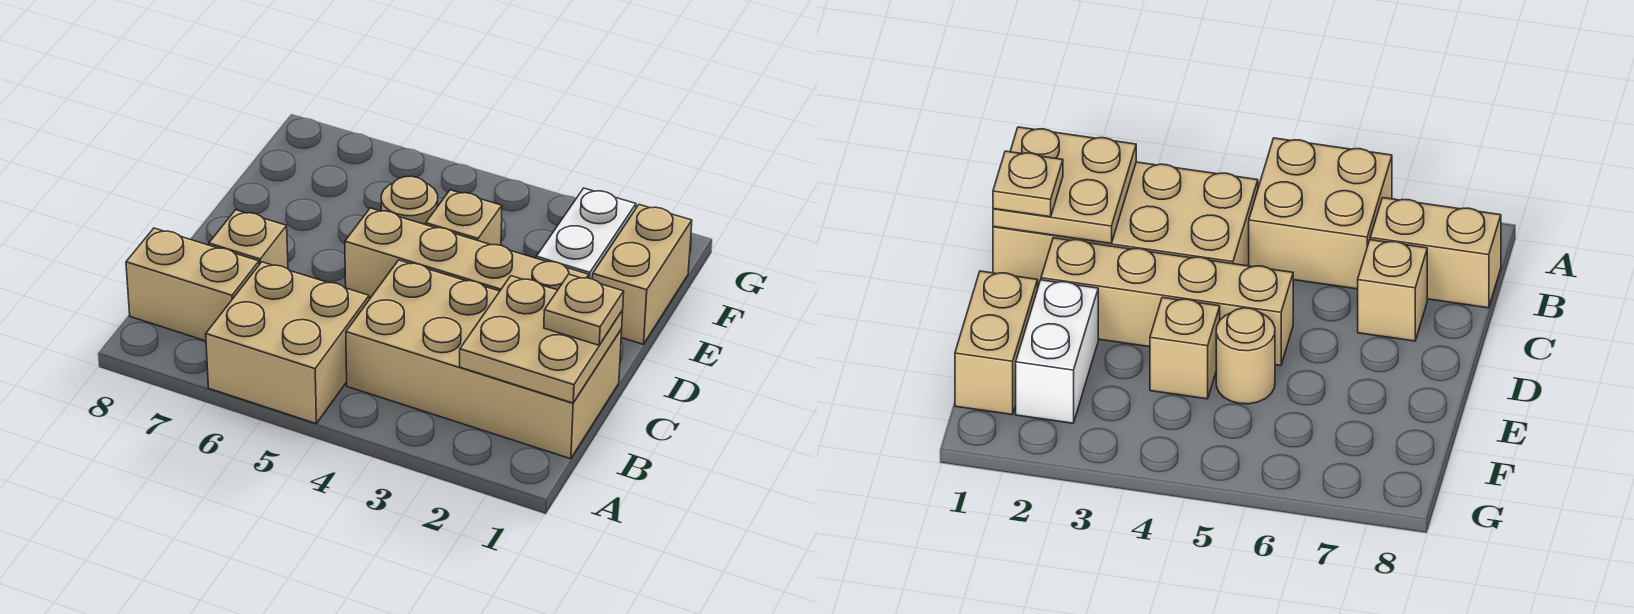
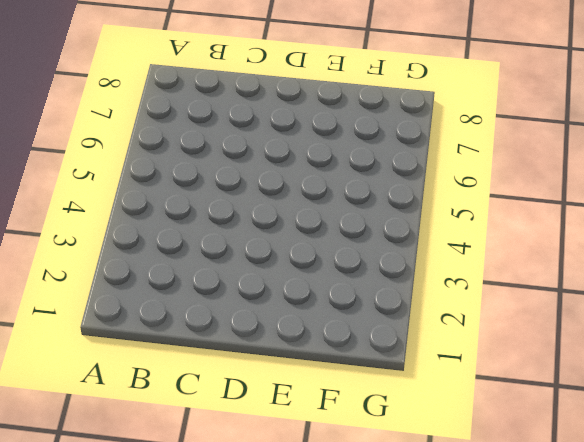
none -> tan 2x2 brick [206,262,369,423]
none -> tan 2x4 brick [346,260,622,459]

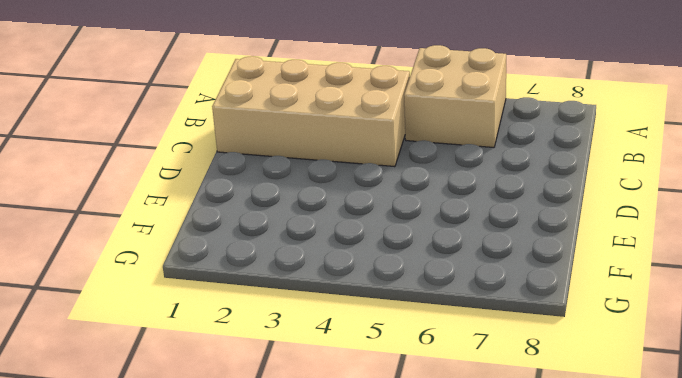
none -> tan 1x2 brick [126,228,259,341]
none -> tan 1x1 brick [209,210,288,269]

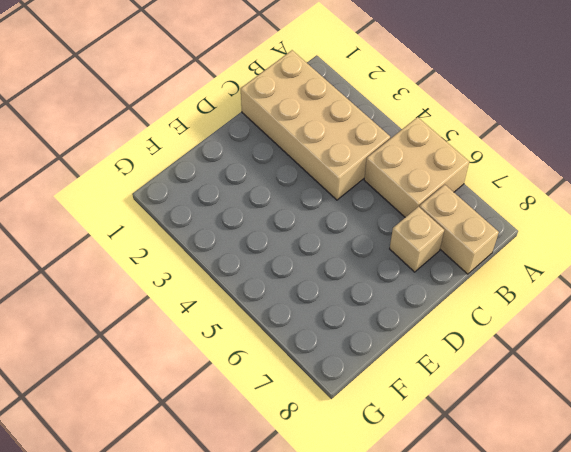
none -> tan 1x4 brick [345,208,589,299]
none -> tan 1x2 brick [592,205,692,344]

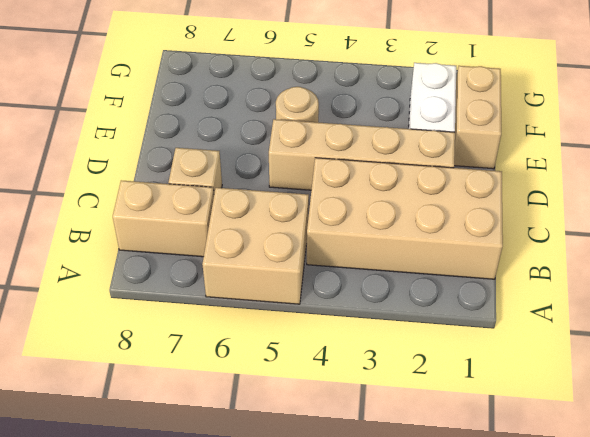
none -> tan 1x1 brick [426,190,502,245]
none -> tan 2x2 plate [460,276,623,403]

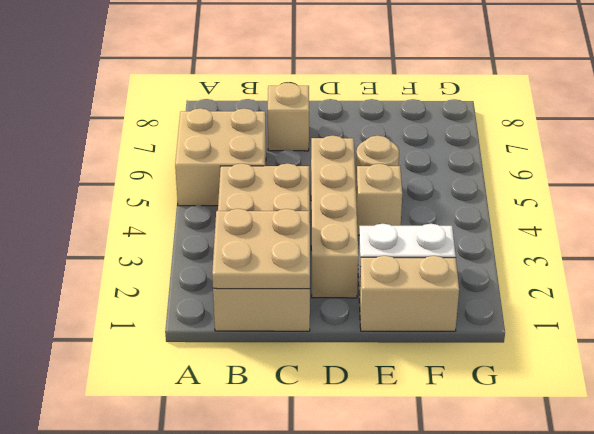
none -> tan 1x2 brick [126,228,259,341]
none -> tan 1x1 plate [544,274,624,345]

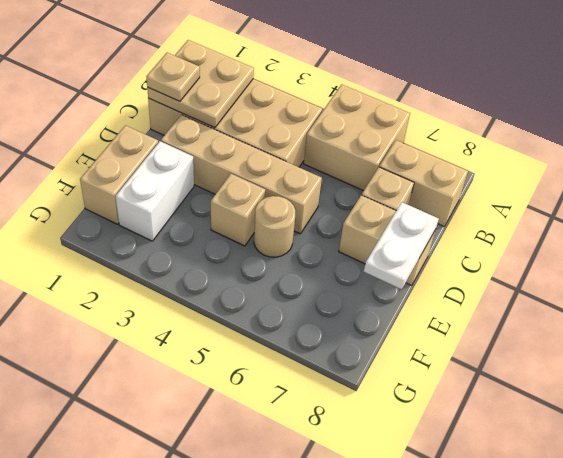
tan 1x2 brick [339,195,435,286] -> none
white 1x2 plate [364,202,439,289] -> none

